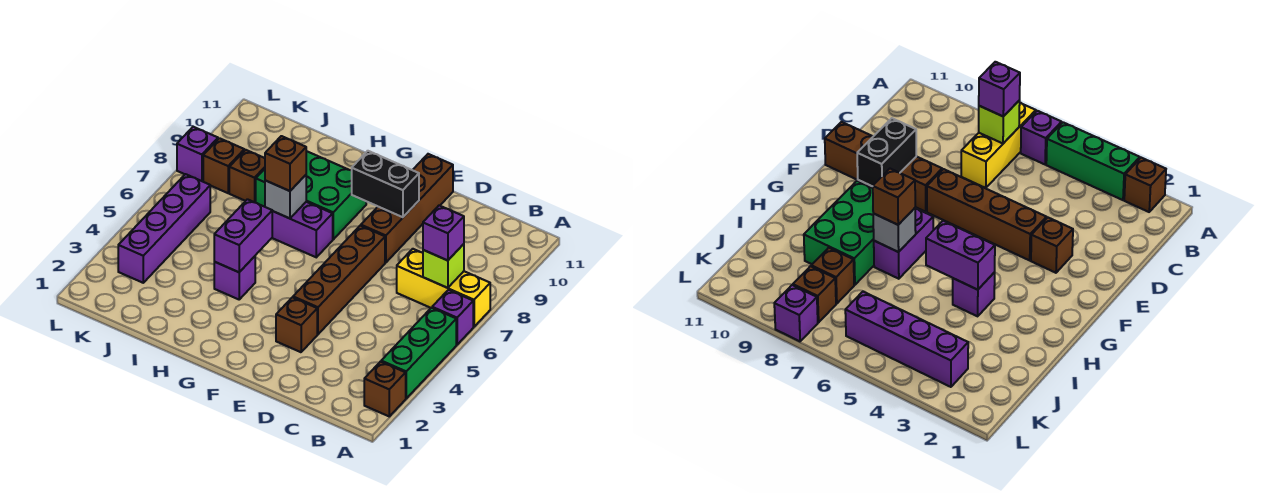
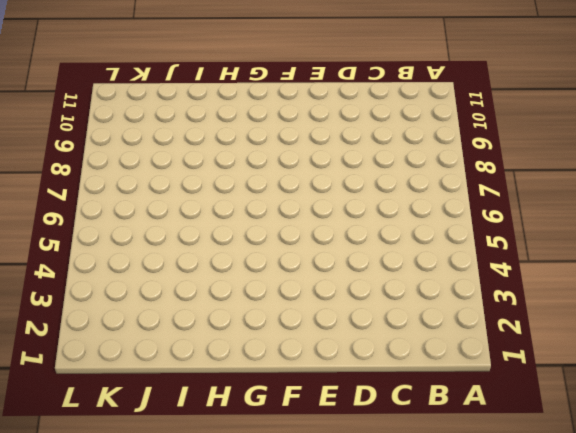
none -> brown 1x1 brick [364,362,406,416]
none -> green 1x3 brick [381,308,456,398]
none -> purple 1x1 brick [432,290,473,345]

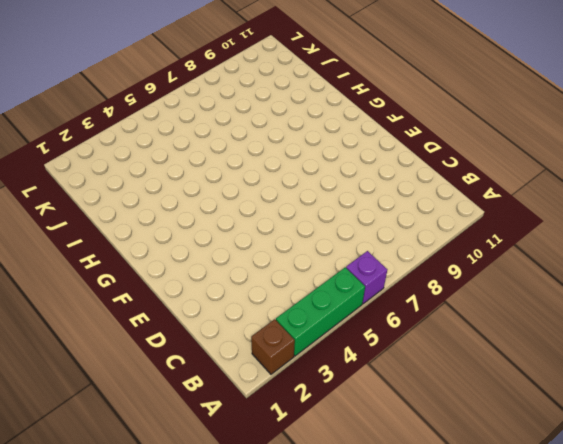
none -> yellow 1x3 brick [397,249,490,327]
none -> brown 1x1 brick [276,297,317,352]
none -> brown 1x4 brick [293,226,385,334]

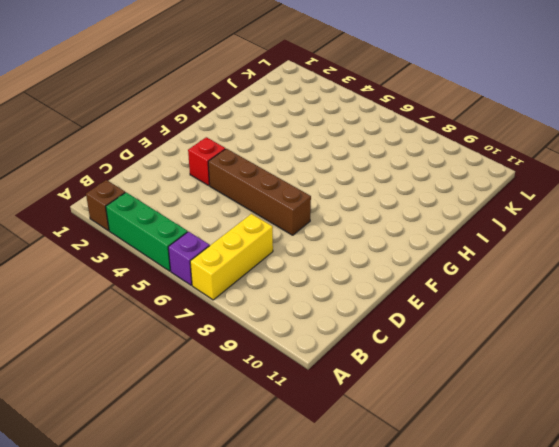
red 1x1 brick [188,137,225,185] -> brown 1x1 brick [276,297,317,352]
none -> brown 1x4 brick [361,154,453,263]
none -> purple 1x2 brick [272,202,333,257]
none -> green 2x3 brick [256,151,366,239]

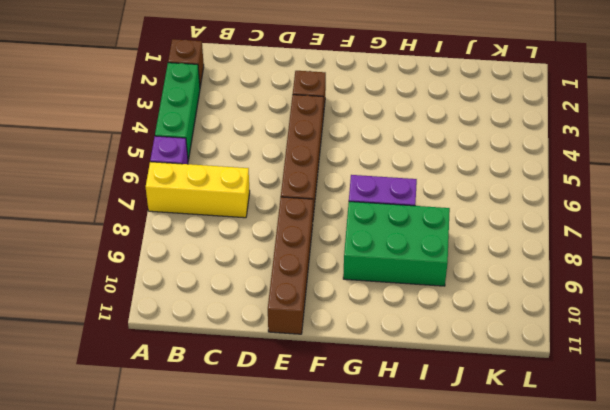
none -> purple 1x1 brick [214,256,255,299]
none -> brown 1x1 brick [229,150,265,203]
none -> purple 1x4 brick [118,174,210,283]

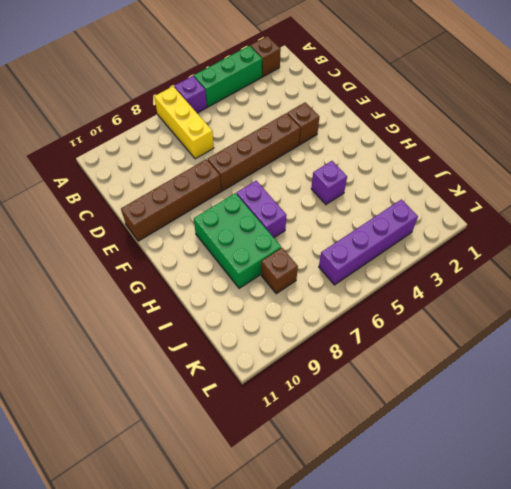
none -> brown 1x1 brick [203,138,244,193]
none -> purple 1x1 brick [177,127,218,181]
none -> lime 1x1 brick [423,244,464,288]

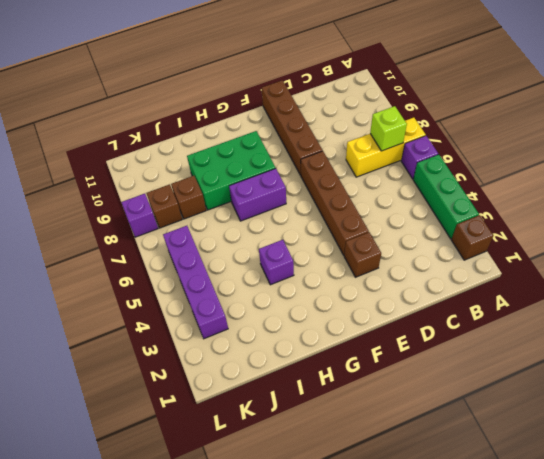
none -> black 1x2 brick [352,151,419,217]
none -> purple 1x2 brick [214,199,272,272]
none -> grey 1x1 brick [265,175,306,218]

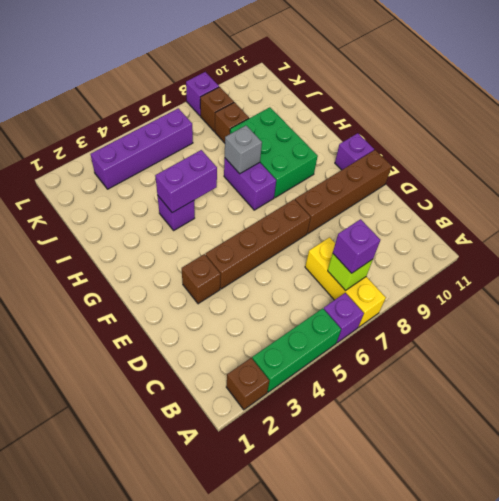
purple 1x1 brick [335,133,374,170] -> none
none -> black 1x2 brick [352,151,419,217]
none -> brown 1x1 brick [265,136,306,191]

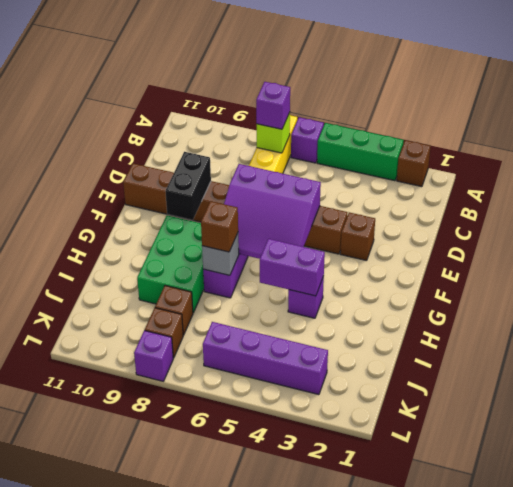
purple 3x3 slope [224,164,321,259] -> none

